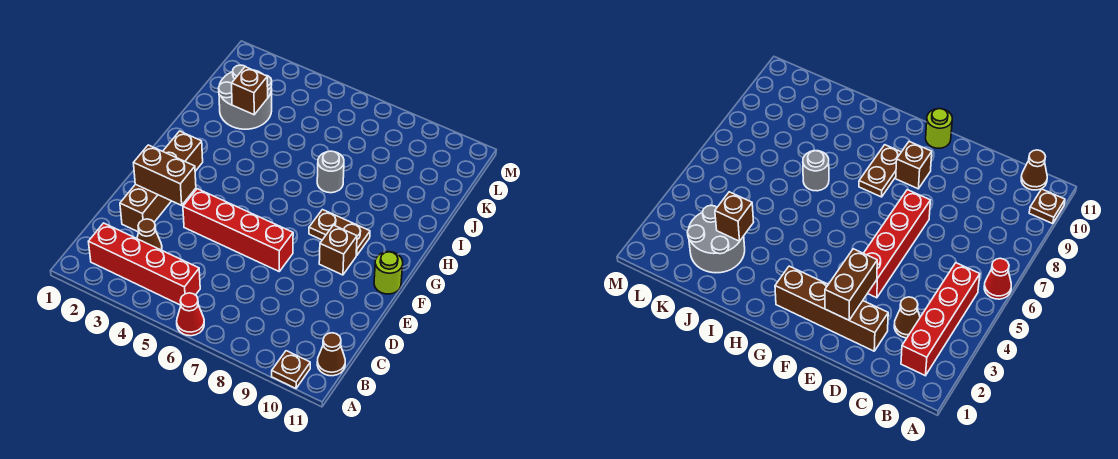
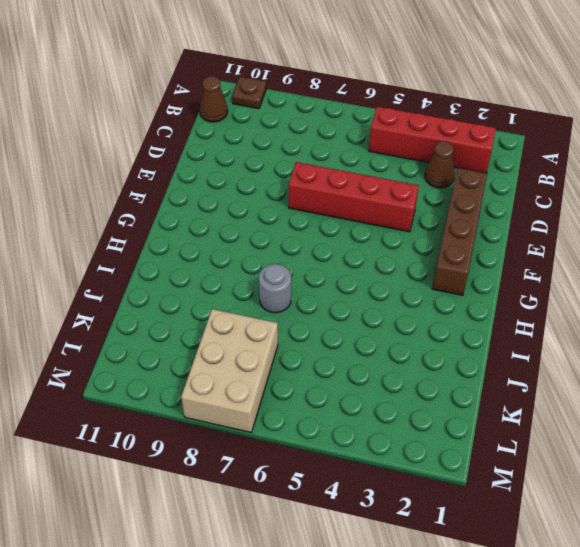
tan 2x3 brick [181,309,278,432] -> none
none -> red 1x1 cone [177,293,204,336]
none -> brown 1x1 brick [319,225,357,275]
none -> lime 1x1 round brick [374,252,403,294]

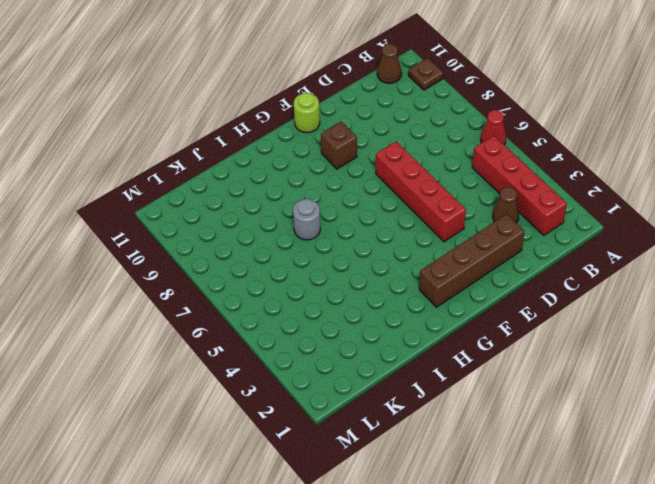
none -> brown 1x2 plate [309,210,370,255]
none -> grey 2x2 round brick [218,65,272,129]
none -> brown 1x2 brick [134,145,196,205]

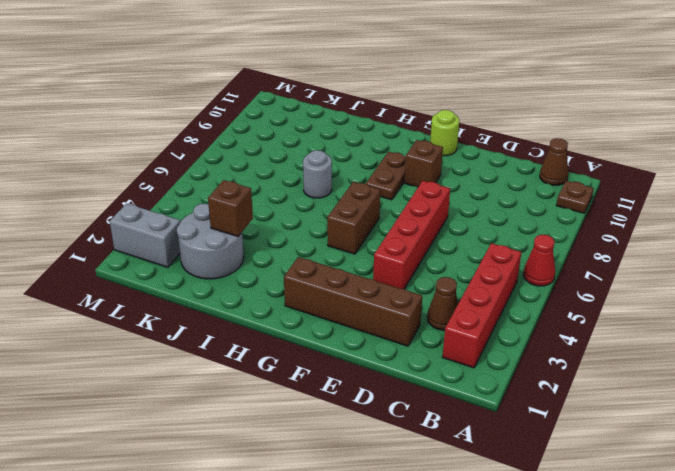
brown 1x2 brick [327,182,380,254] -> brown 1x2 brick moved to [134,145,196,205]
grey 1x2 brick [110,204,180,267] -> none

